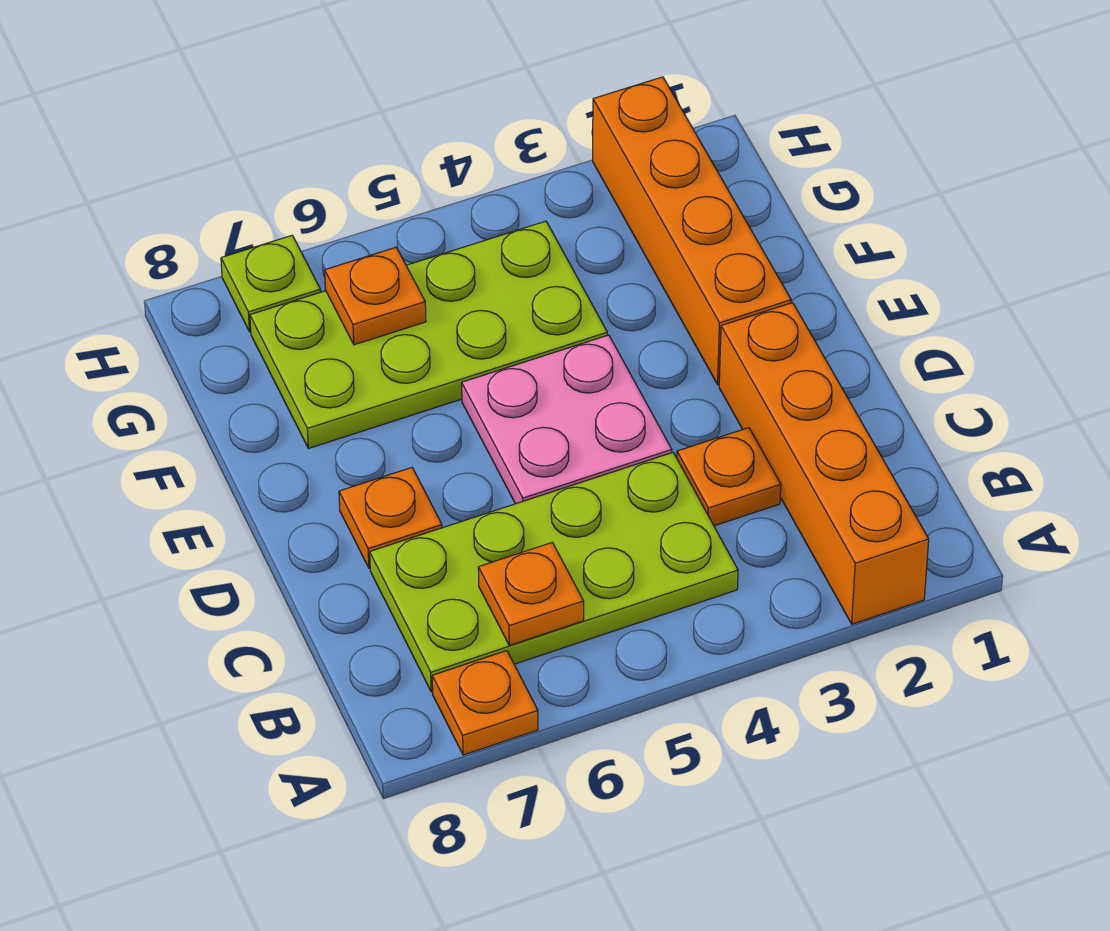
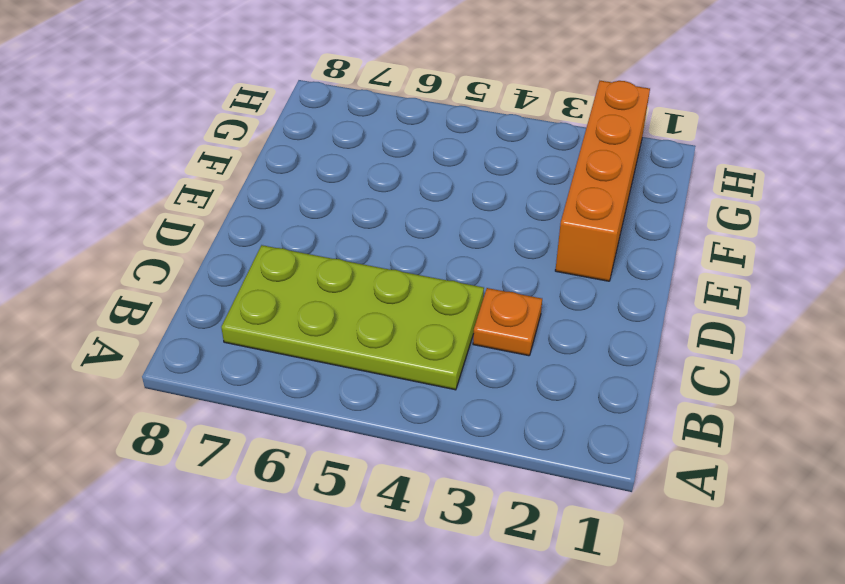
none -> orange 1x4 brick [719,303,929,624]
none -> orange 1x1 plate [432,651,538,755]

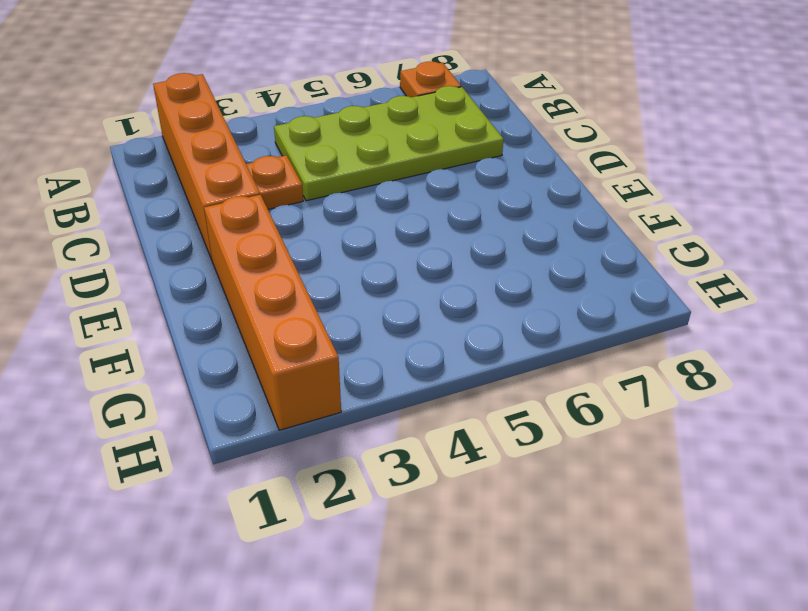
none -> pink 2x2 plate [462,335,672,504]
none -> orange 1x1 plate [339,468,442,568]

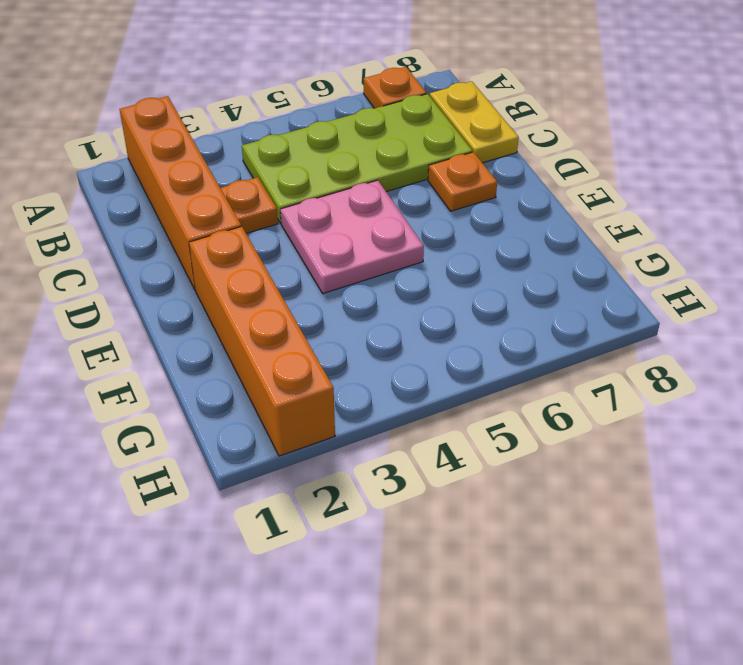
yellow 1x2 plate [430,82,519,163] -> none
none -> lime 2x4 plate [250,221,607,448]
none -> lime 1x1 plate [221,235,321,332]

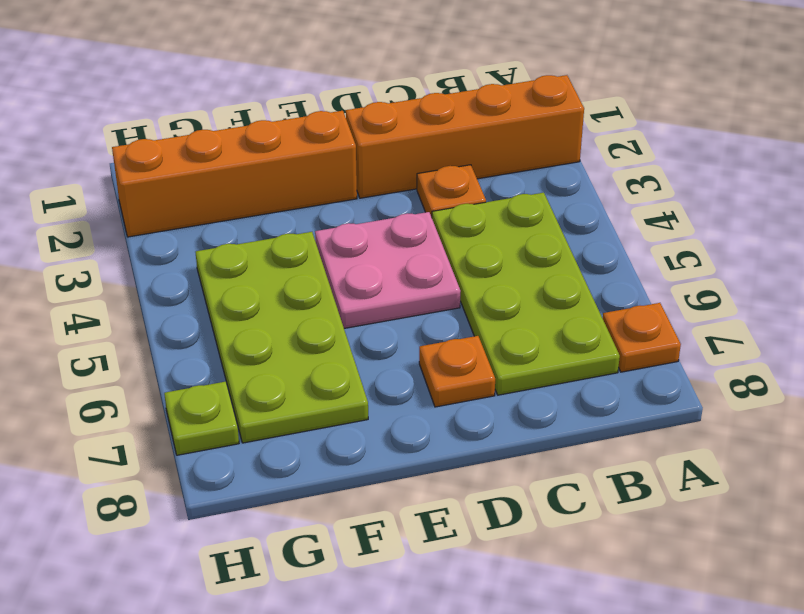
none -> orange 1x1 plate [478,542,584,645]
none -> orange 1x1 plate [325,247,426,345]

